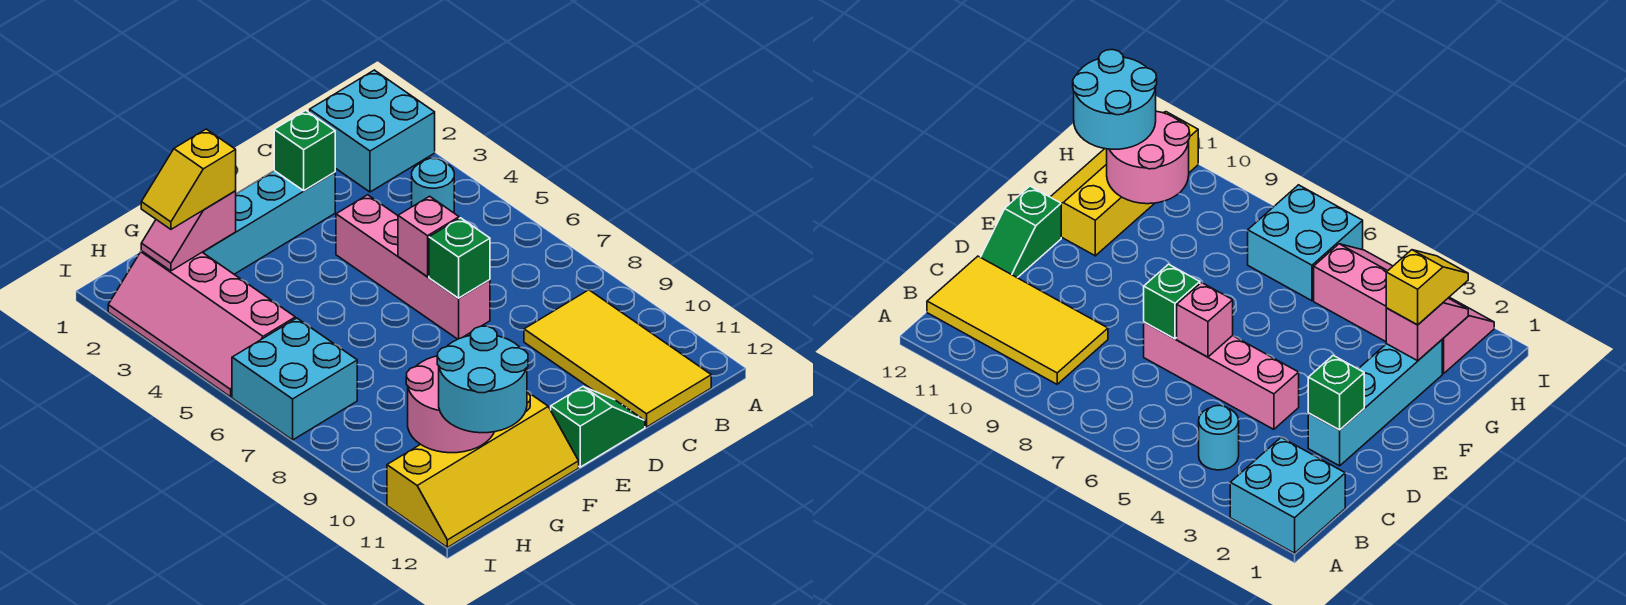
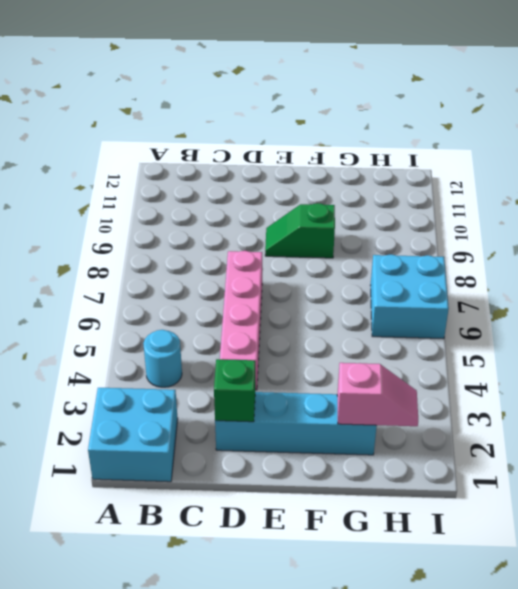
green 1x2 slope [265,203,335,258] -> green 1x2 slope moved to [551,387,645,467]
none -> yellow 2x4 tile [524,290,711,427]
none -> yellow 2x4 slope [387,392,579,547]
none -> pink 2x4 slope [108,251,295,397]

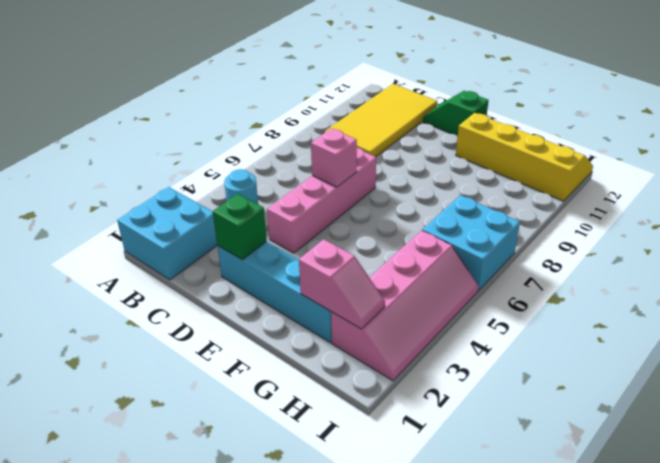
none -> green 1x1 brick [429,218,490,298]
none -> pink 2x2 round brick [406,356,494,453]
none -> yellow 1x2 slope [141,129,236,229]

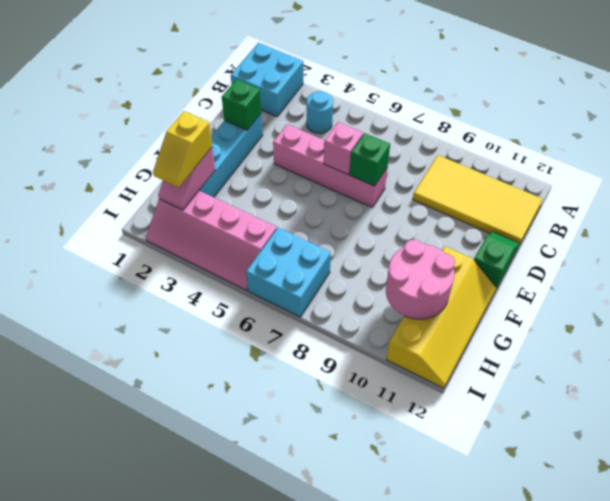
none -> cyan 2x2 round brick [437,326,528,433]

